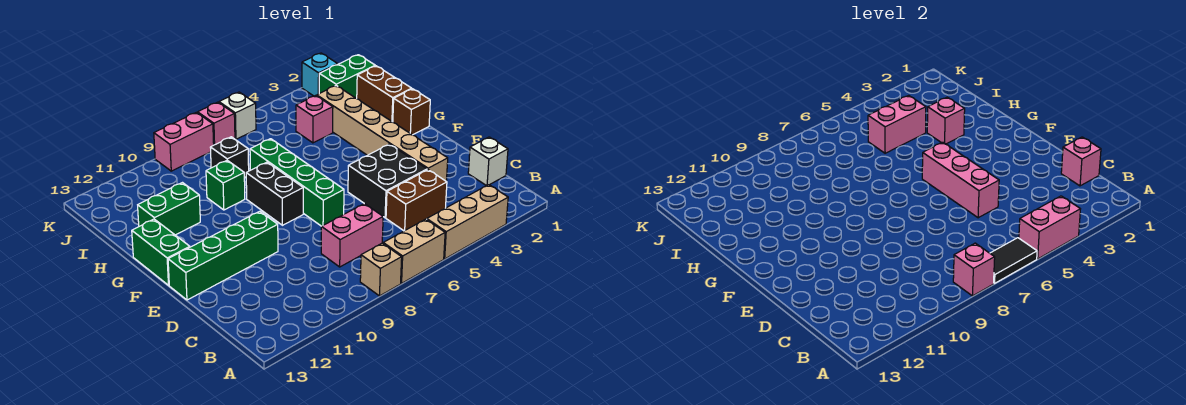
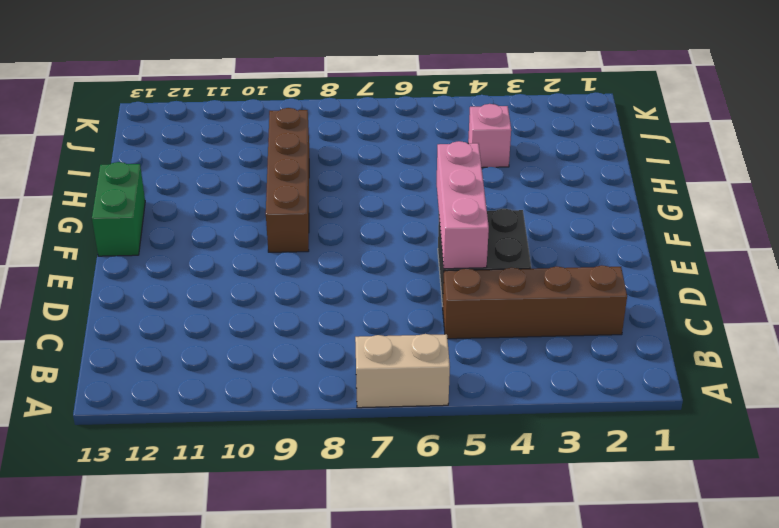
brown 1x4 brick [443,265,627,339] -> brown 1x2 brick [386,170,447,231]
brown 1x4 brick [266,108,309,252] -> green 1x1 brick [206,160,245,210]
none -> tan 1x3 brick [426,185,508,259]
none -> tan 1x1 brick [360,243,402,296]
none -> white 1x1 brick [468,137,508,186]
none -> pink 1x2 brick [321,204,383,267]

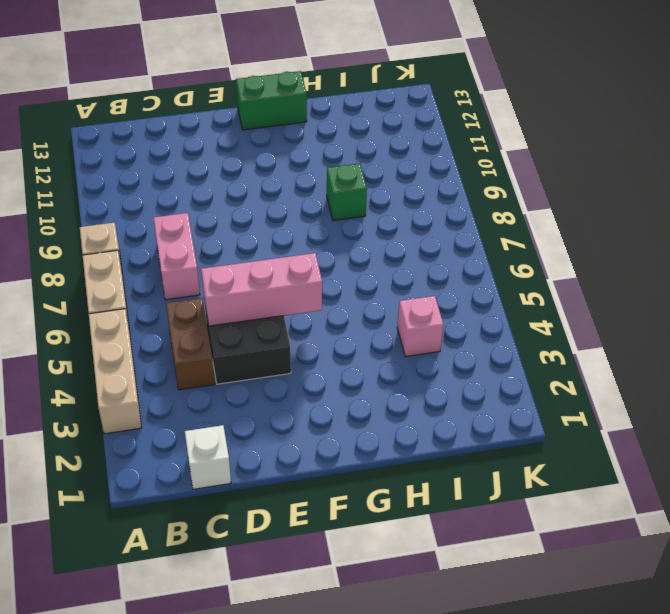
none -> tan 1x6 brick [317,86,448,181]
none -> green 1x4 brick [250,139,344,226]
none -> green 1x4 brick [168,211,278,300]
none -> black 1x2 brick [246,162,303,225]

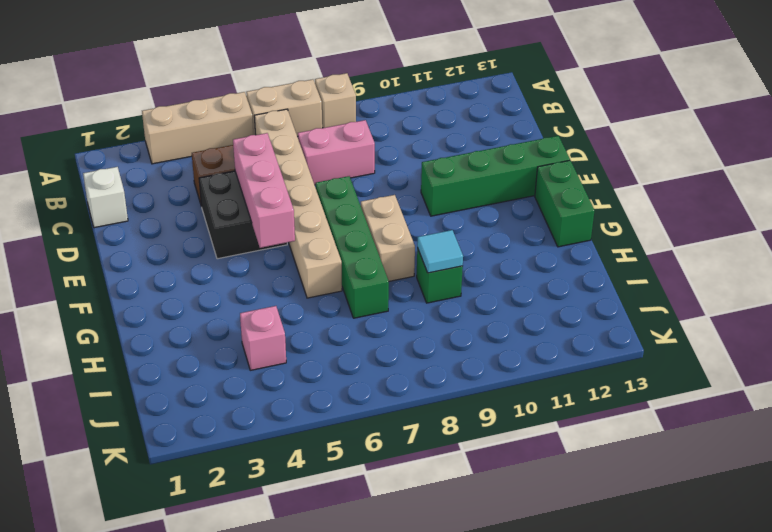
tan 1x6 brick [254,109,342,298] -> tan 1x6 brick moved to [317,86,448,181]
tan 1x2 brick [361,195,415,281] -> black 1x2 brick [246,162,303,225]
cyan 1x1 tile [417,230,463,273] -> none
none -> brown 1x1 brick [393,89,430,135]
none -> brown 1x2 brick [357,66,412,122]
none -> green 1x2 brick [138,183,200,235]
none -> black 1x1 brick [210,137,249,178]

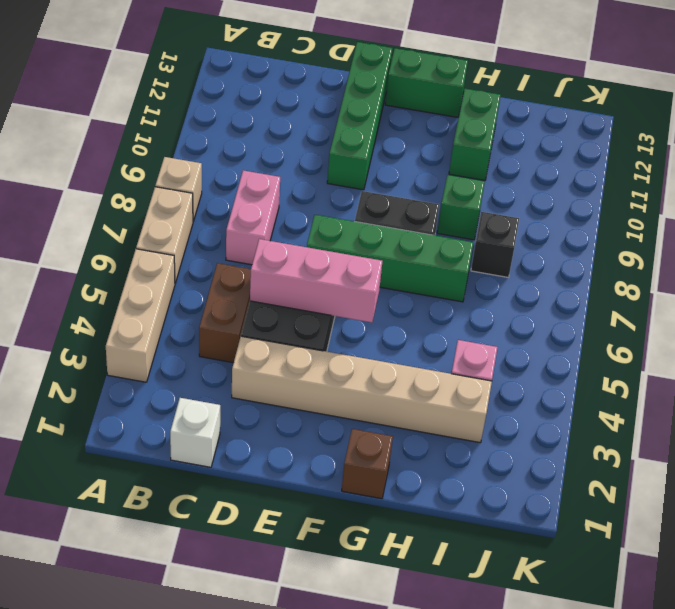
none -> brown 1x2 brick [357,66,412,122]
none -> green 1x2 brick [319,55,375,98]
none -> cyan 1x1 brick [302,53,338,96]
none -> white 1x1 brick [219,92,256,139]

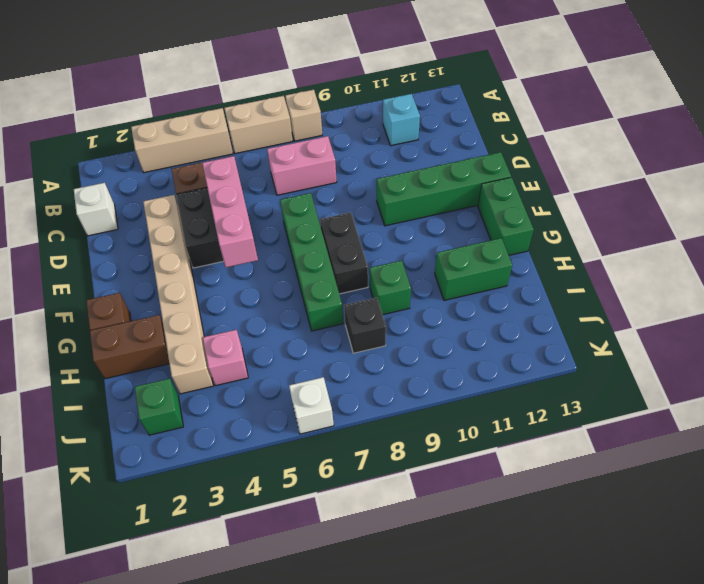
cyan 1x1 brick [383,94,420,146] -> cyan 1x1 brick moved to [302,53,338,96]
brown 1x2 brick [90,315,169,379] -> brown 1x2 brick turned to [357,66,412,122]
green 1x1 brick [135,379,183,435] -> green 1x2 brick [319,55,375,98]
none -> pink 1x1 brick [198,102,235,145]
none -> pink 1x2 brick [154,112,214,171]
none -> pink 1x2 brick [1019,196,1080,259]
none -> black 1x2 tile [990,238,1037,283]

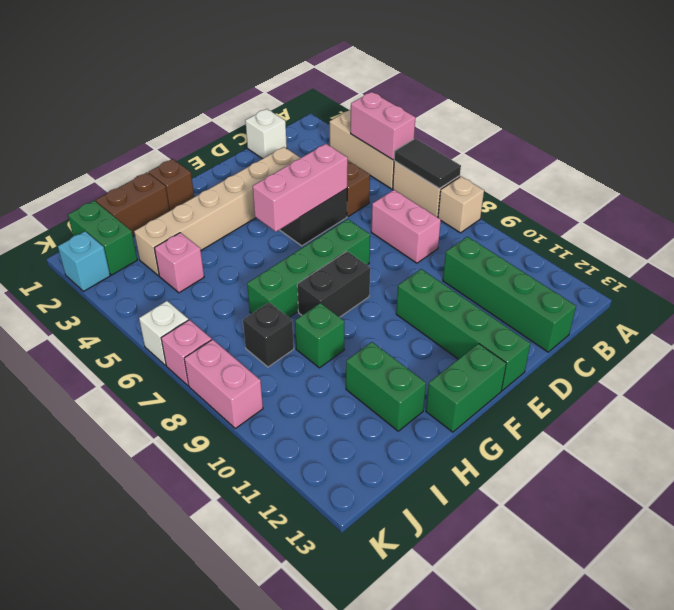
green 1x4 brick [443,237,576,352] -> none
none -> pink 1x1 brick [953,243,995,296]
none -> pink 1x1 brick [1061,137,1101,186]
none -> pink 1x1 brick [927,97,965,144]
none -> pink 1x2 brick [868,95,926,153]

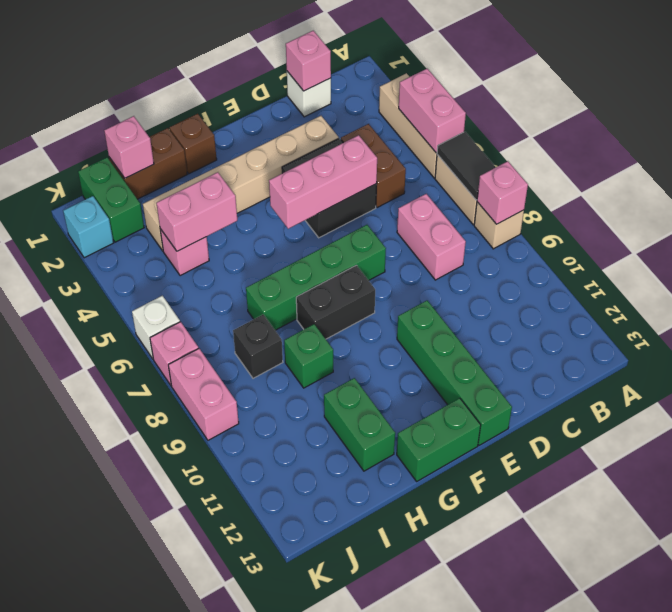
pink 1x2 brick [156,172,237,251] -> pink 1x2 brick turned to [868,95,926,153]
pink 1x1 brick [104,116,154,178] -> pink 1x1 brick moved to [927,97,965,144]

